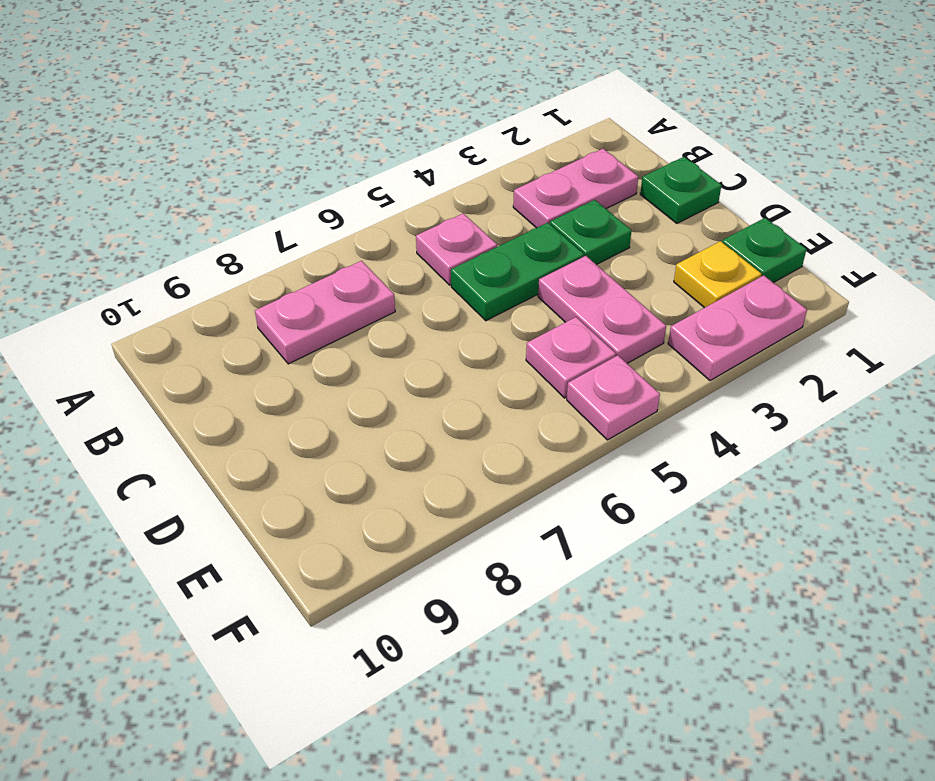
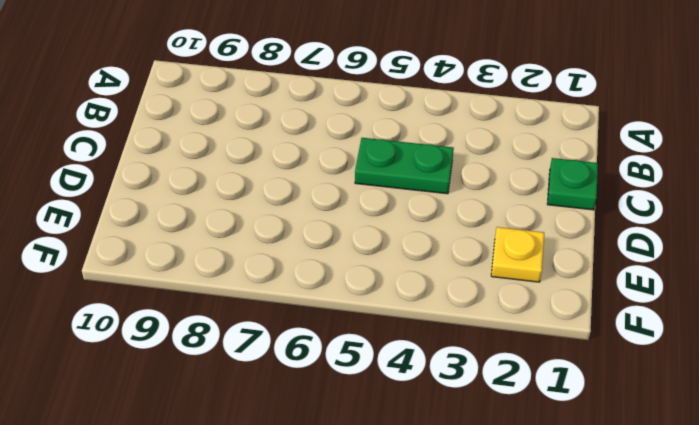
none -> pink 1x2 plate [513,149,638,228]
none -> pink 1x1 plate [416,213,497,285]
none -> pink 1x2 plate [255,261,395,364]

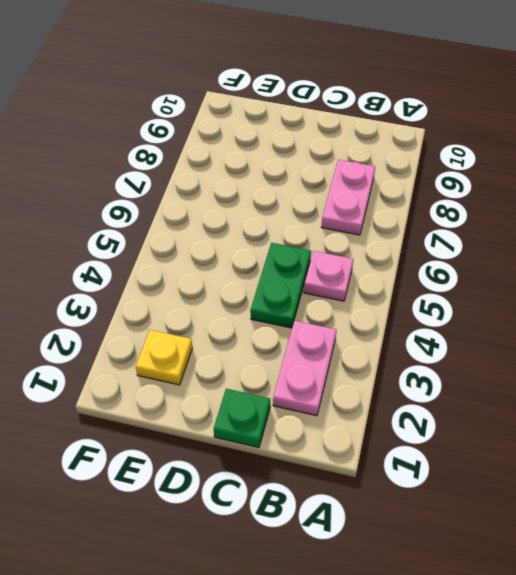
none -> green 1x1 plate [550,200,632,265]
none -> pink 1x2 plate [538,256,666,363]
none -> green 1x1 plate [722,218,807,283]

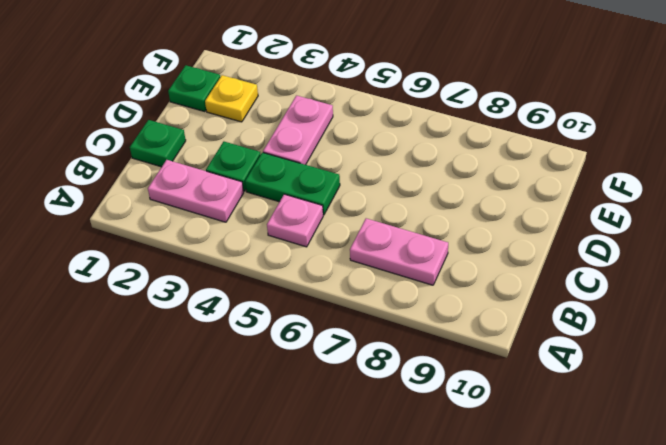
none -> pink 1x1 plate [526,317,616,398]
none -> pink 1x2 plate [668,275,807,381]
none -> pink 1x1 plate [567,355,660,440]

